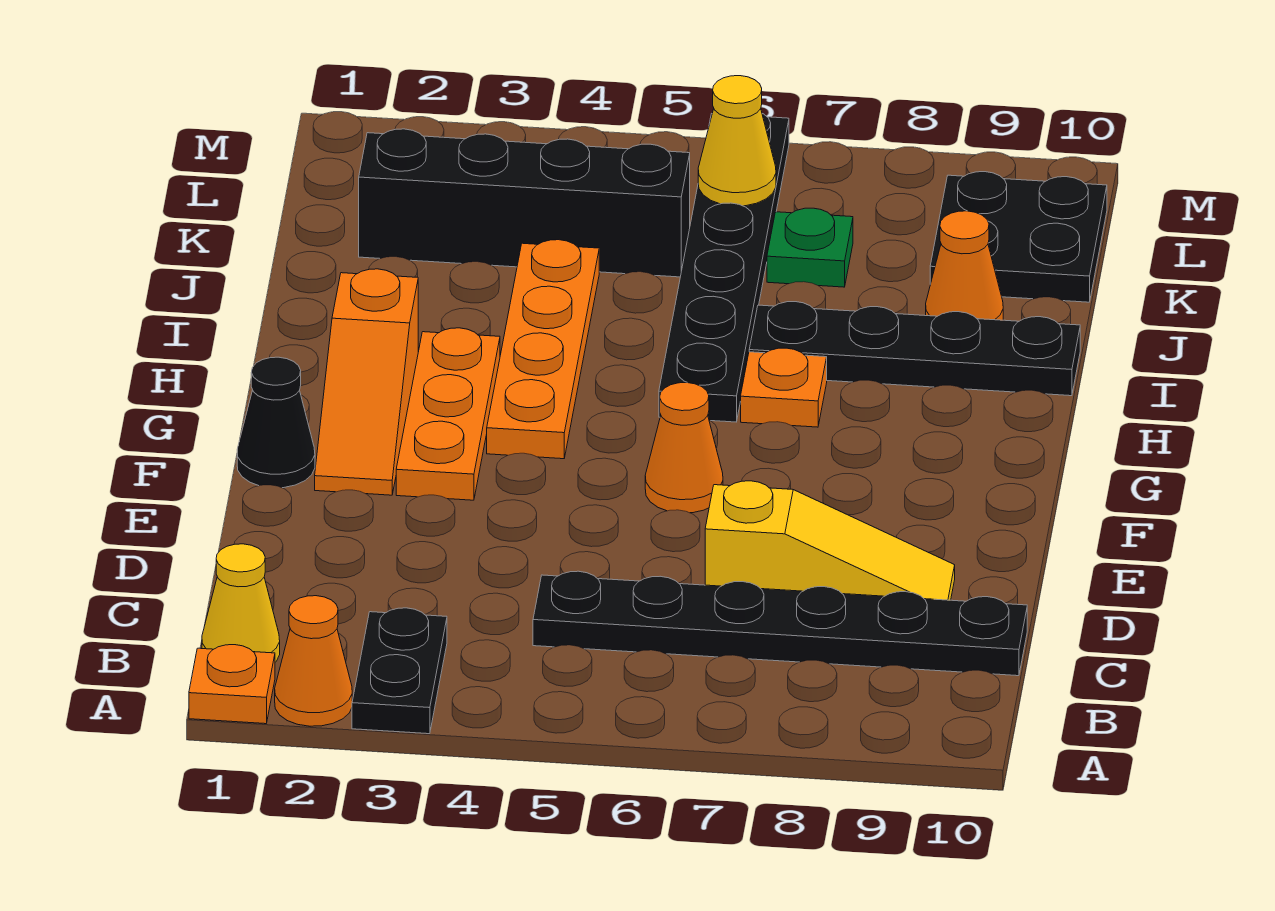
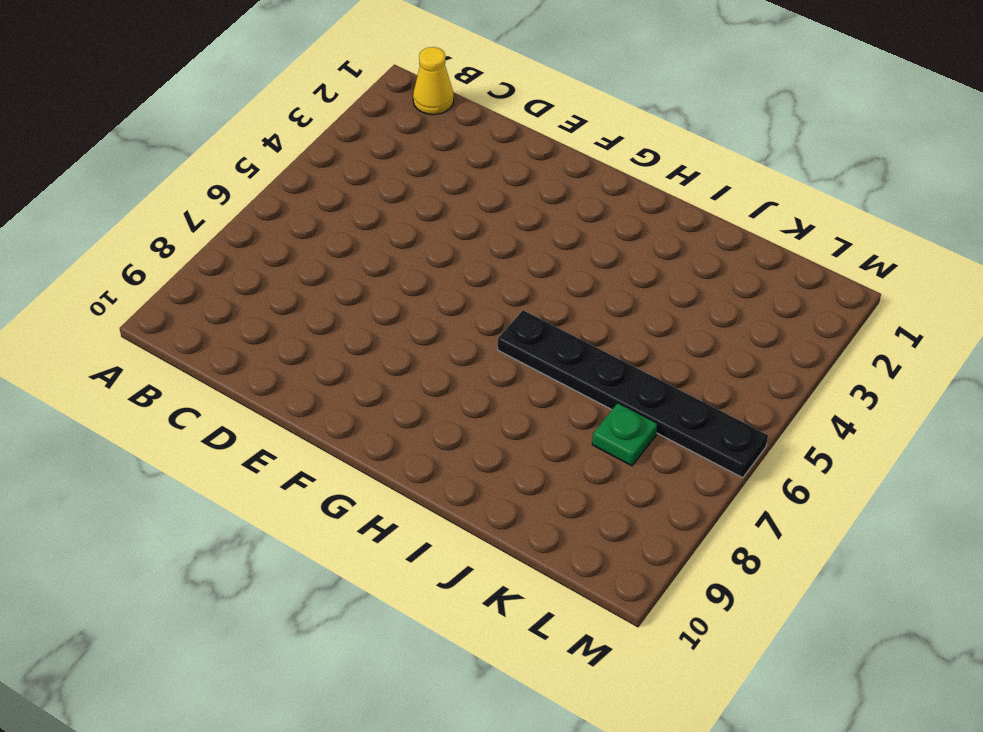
none -> orange 1x1 plate [189,645,275,724]
none -> orange 1x1 cone [275,596,352,726]
none -> black 1x2 plate [352,608,447,734]

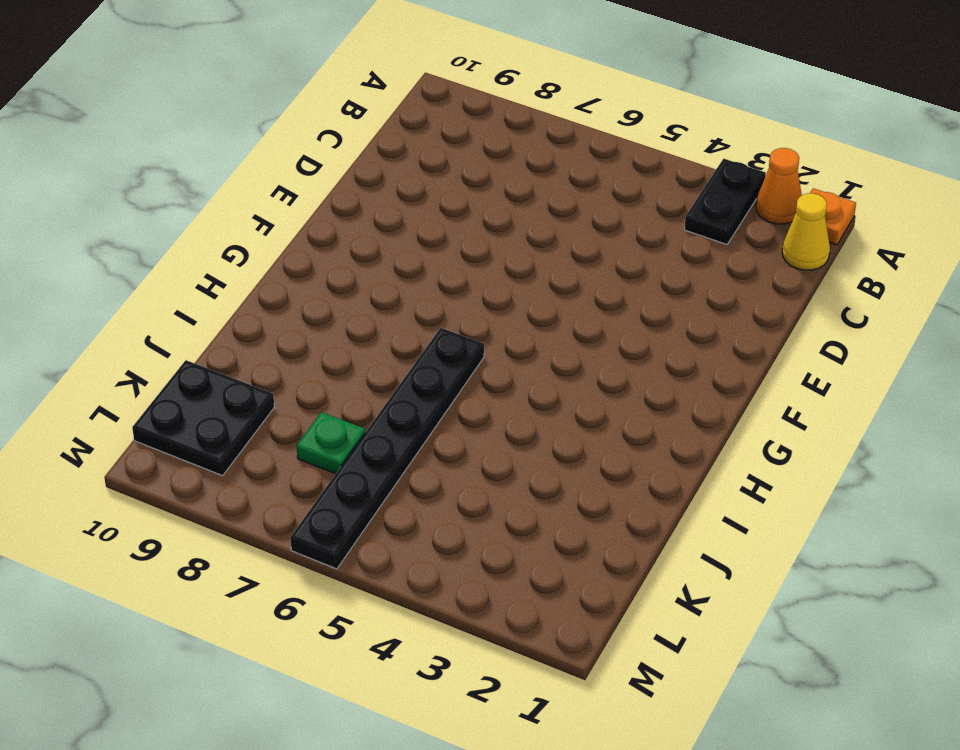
none -> black 1x6 plate [533,571,1027,676]
none -> yellow 1x3 slope [705,481,955,600]
none -> black 1x1 cone [237,357,315,488]

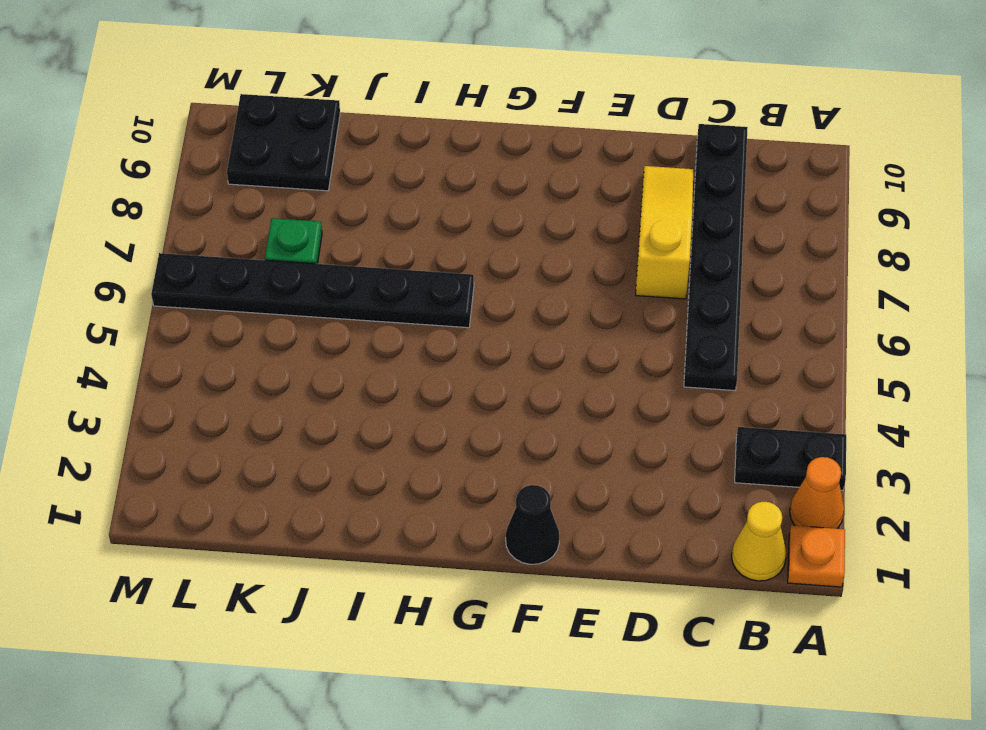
none -> orange 1x3 slope [315,269,418,495]
none -> orange 1x3 plate [396,328,500,500]
none -> orange 1x1 cone [645,383,723,513]

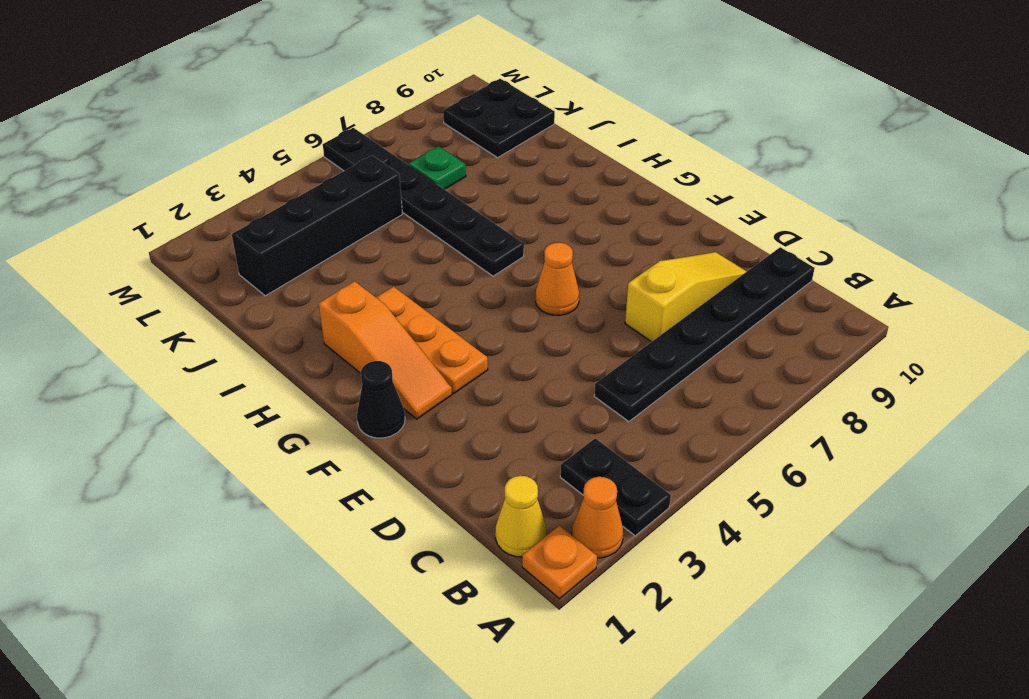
none -> orange 1x4 plate [487,240,599,459]
none -> orange 1x1 plate [741,348,827,427]
none -> black 1x4 plate [749,302,1080,396]

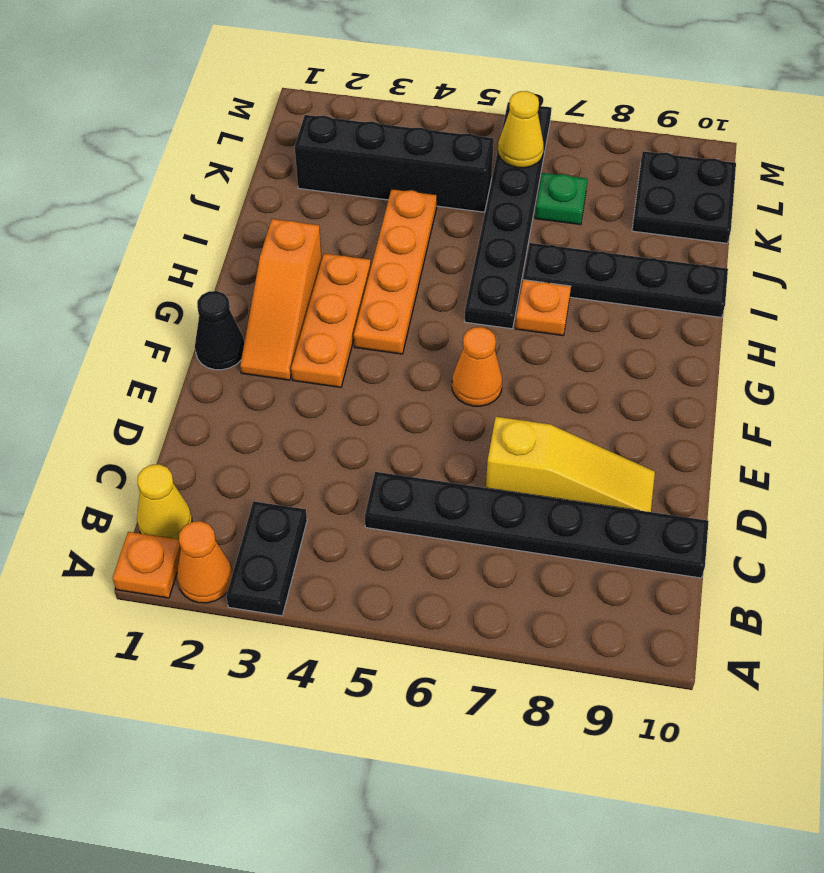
none -> orange 1x1 cone [926,211,1003,320]

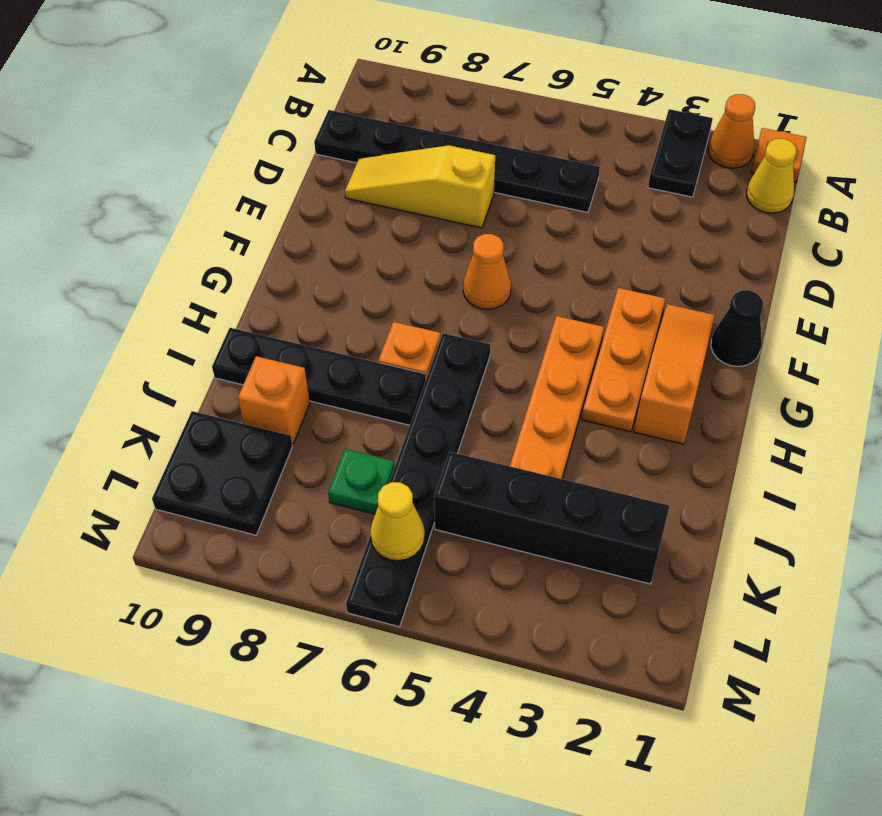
orange 1x1 brick [238,356,310,444] -> orange 1x1 cone [926,211,1003,320]

